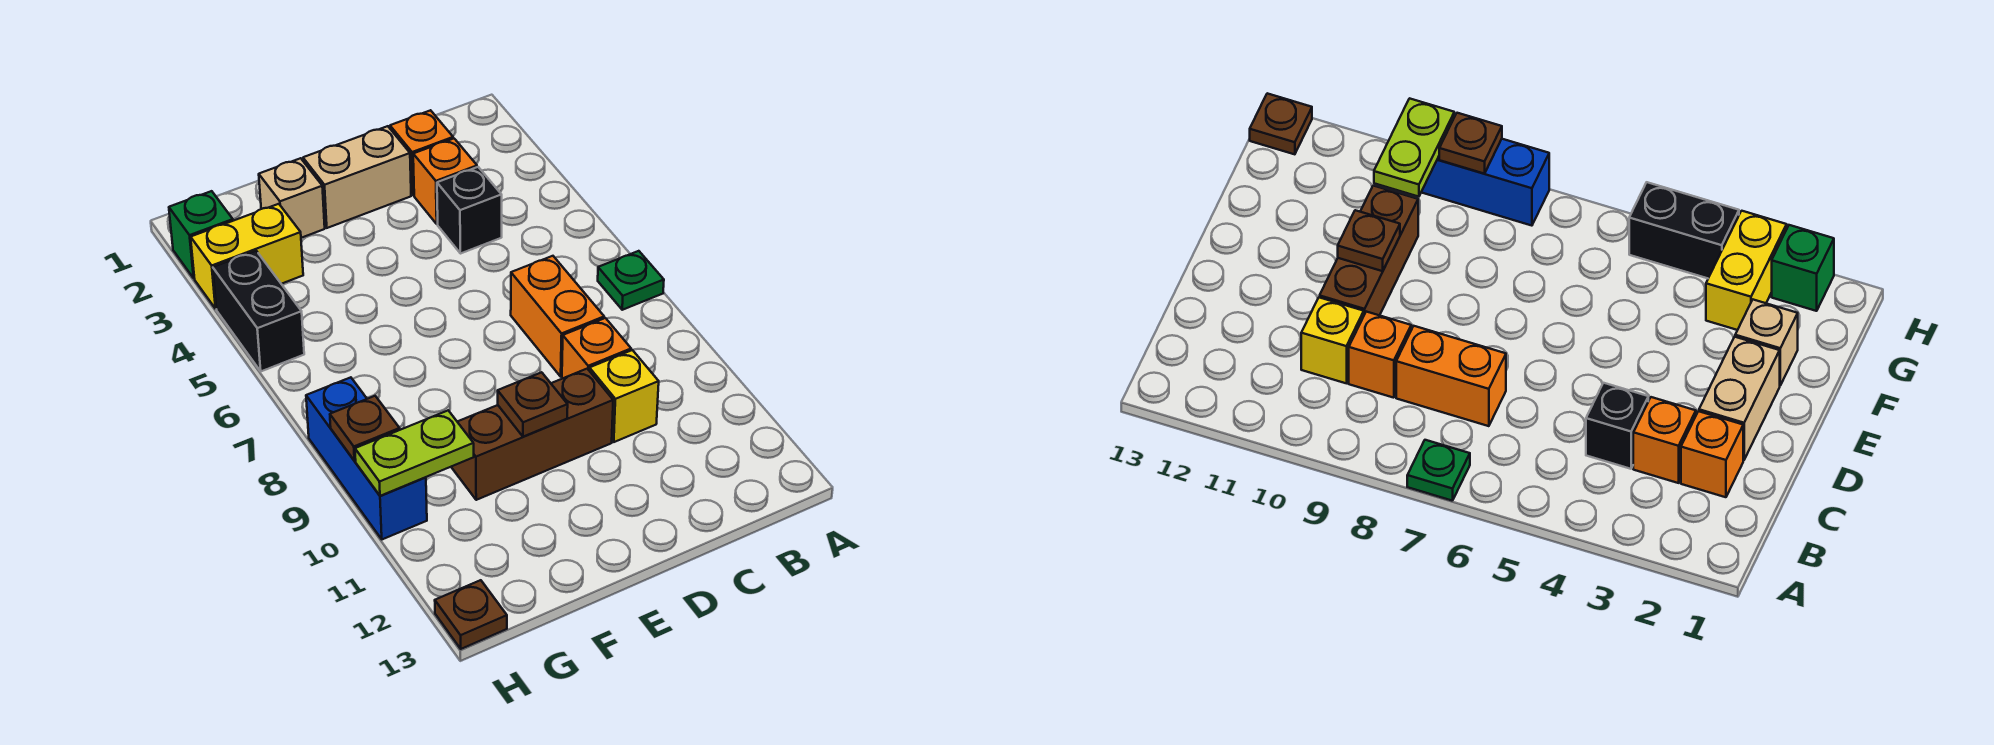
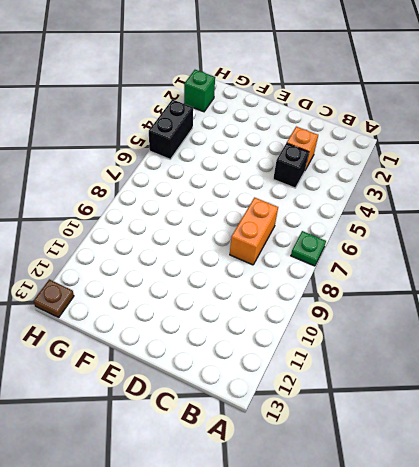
none -> orange 1x1 brick [390,110,453,195]
none -> orange 1x1 brick [562,318,631,379]
none -> yellow 1x1 brick [589,350,659,442]

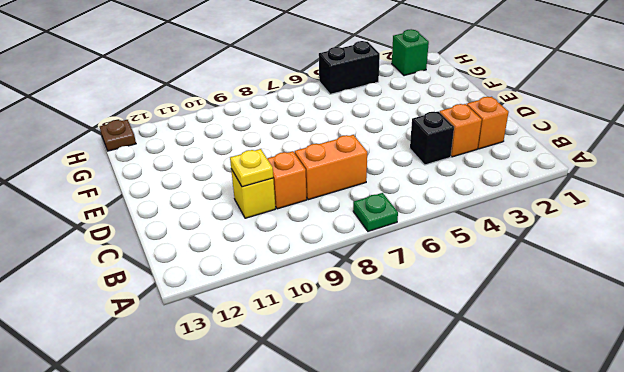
yellow 1x1 plate [230,149,273,187] -> none
none -> tan 1x2 brick [303,126,411,228]
none -> brown 1x3 brick [452,369,613,500]
none -> tan 1x1 brick [259,158,325,238]

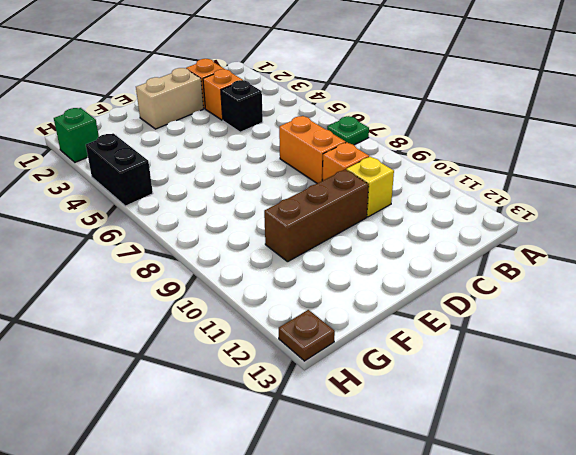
none -> tan 1x1 brick [259,158,325,238]
none -> yellow 1x2 brick [191,204,303,309]
none -> blue 1x3 brick [306,377,427,539]

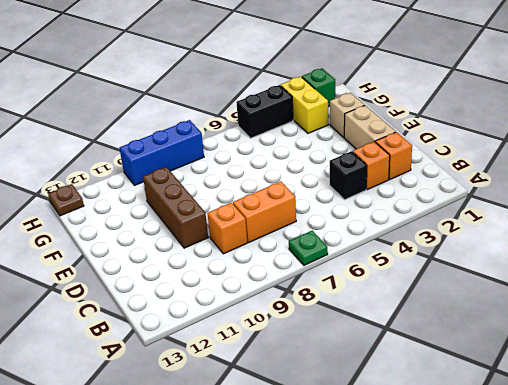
none -> yellow 1x1 brick [589,350,659,442]
none -> brown 1x1 plate [498,372,568,437]
none -> lime 1x2 plate [355,411,474,496]

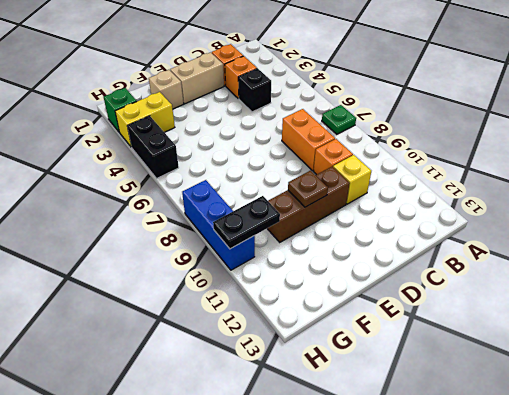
black 1x2 plate [213,196,280,249] -> lime 1x2 plate [355,411,474,496]
none -> brown 1x1 plate [435,580,507,649]
none -> brown 1x1 plate [330,396,400,461]

